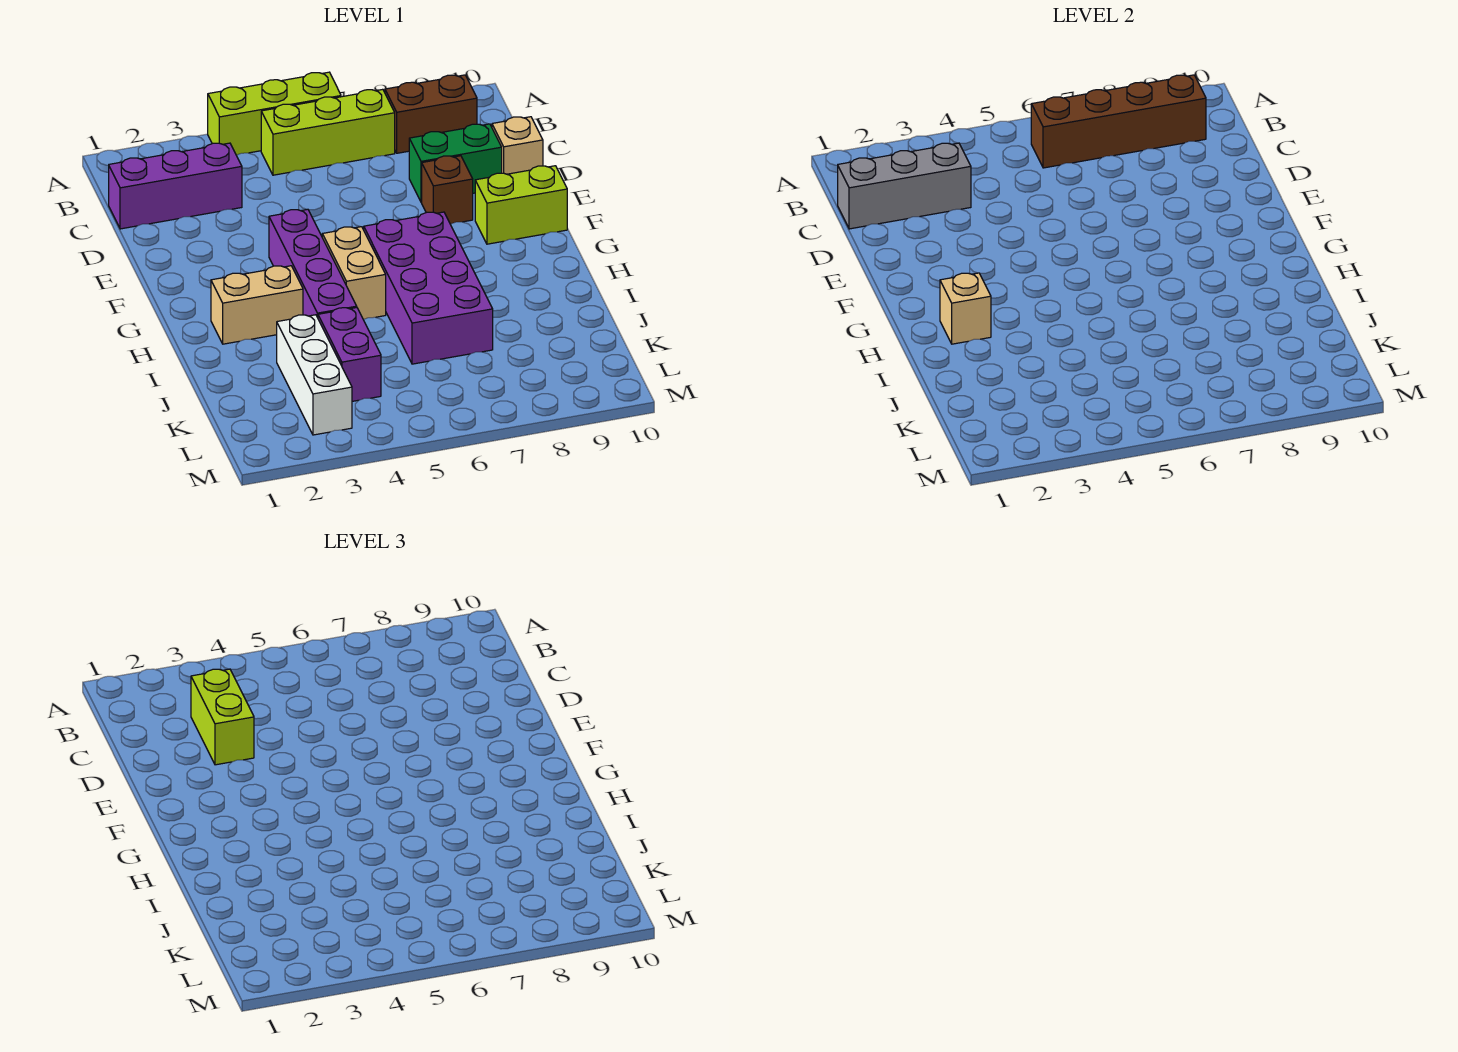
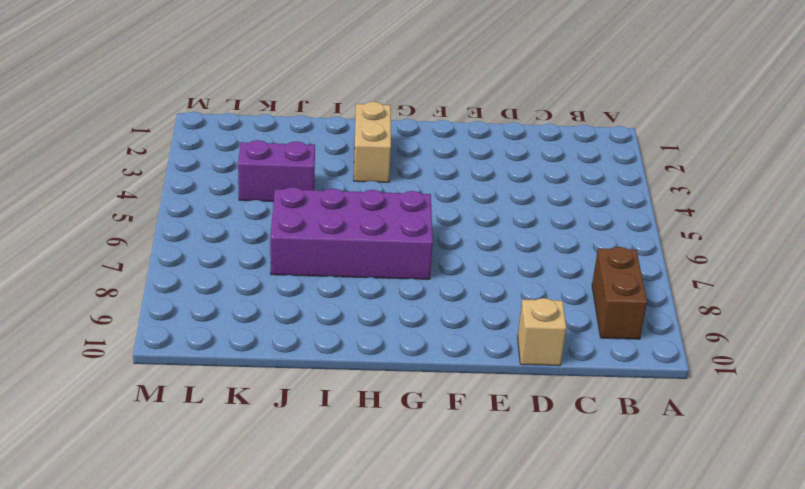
none -> lime 1x3 brick [208,72,341,155]
none -> lime 1x3 brick [261,89,395,175]
none -> purple 1x3 brick [109,143,242,229]

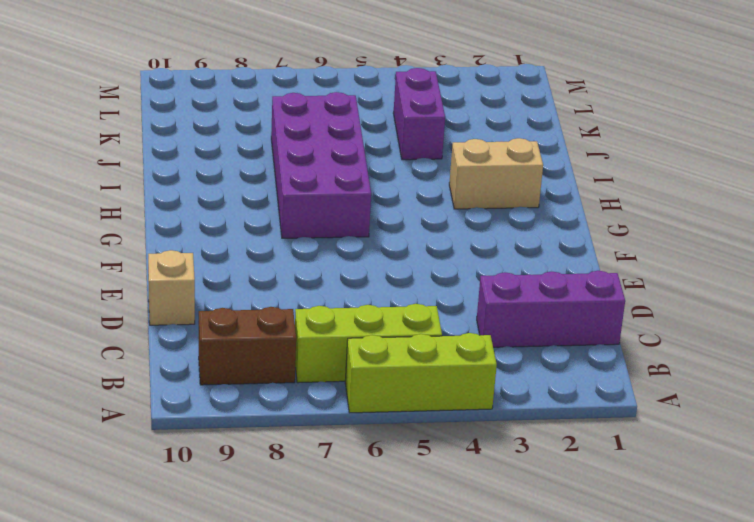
none -> green 1x2 brick [409,124,502,202]
none -> brown 1x1 brick [422,156,473,224]
none -> purple 1x4 brick [269,209,357,318]

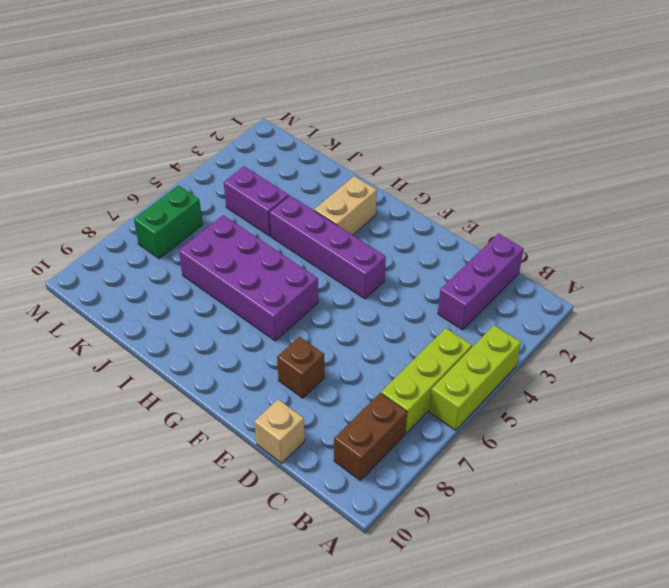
green 1x2 brick [134,185,203,259] -> green 1x2 brick moved to [409,124,502,202]
none -> lime 1x2 brick [475,166,567,244]
none -> tan 1x2 brick [322,227,386,319]
none -> white 1x3 brick [277,315,352,435]

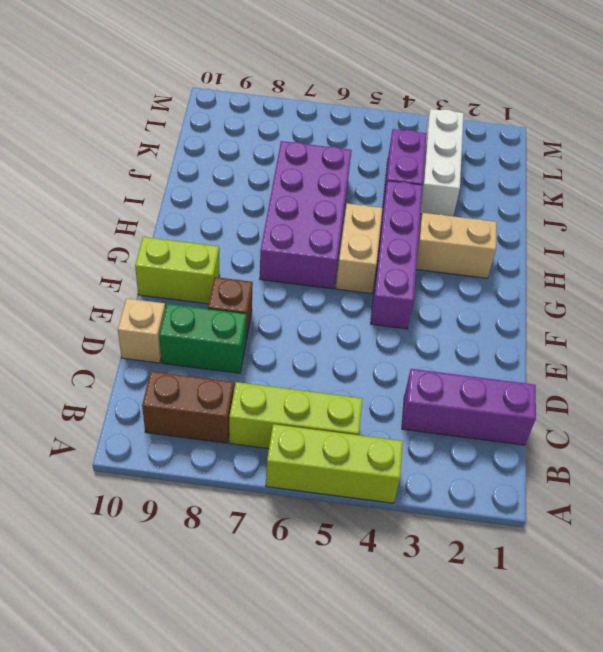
none -> brown 1x4 brick [1031,75,1206,168]
none -> grey 1x3 brick [838,143,971,229]
none -> tan 1x1 brick [940,273,991,344]

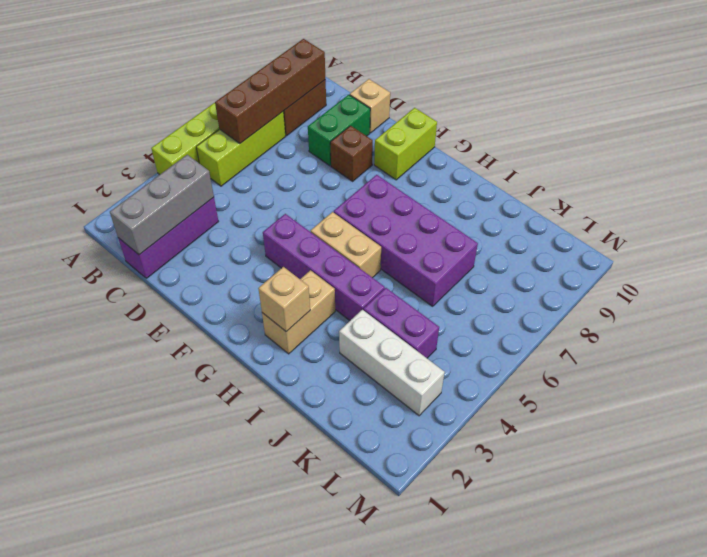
none -> lime 1x2 brick [191,669,254,765]

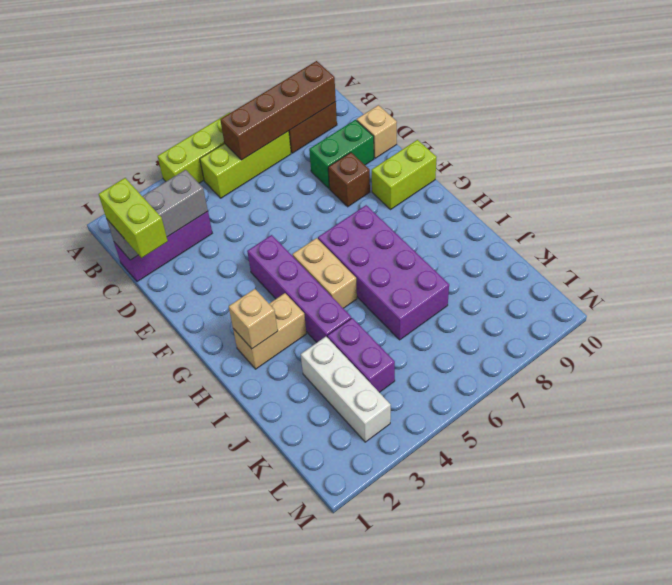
lime 1x2 brick [99,178,168,258] -> lime 1x2 brick moved to [191,669,254,765]

